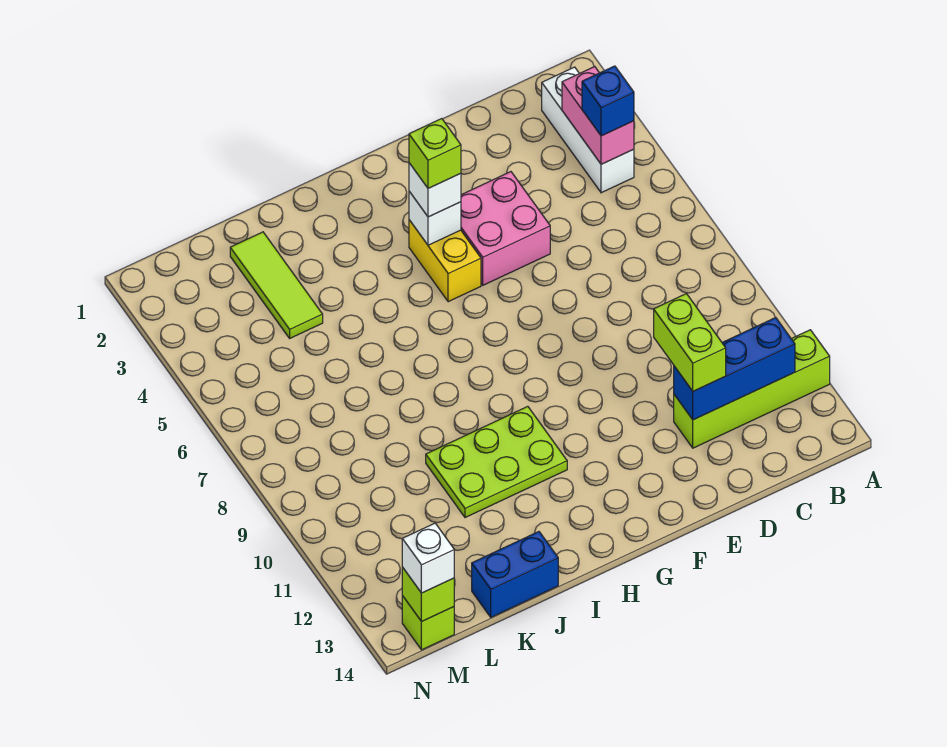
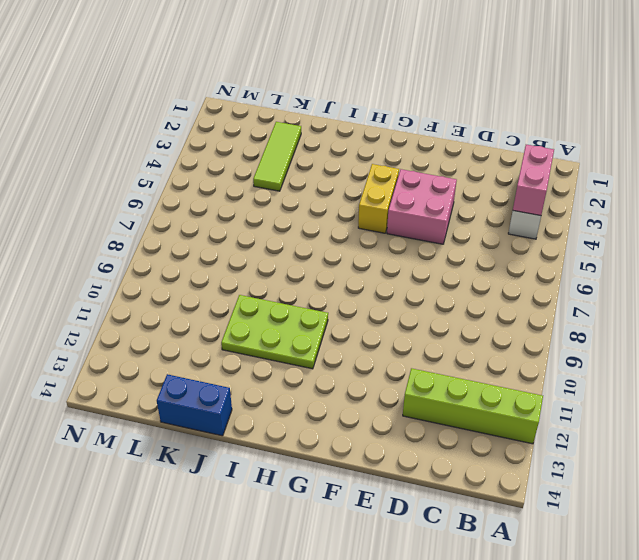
none -> lime 1x1 brick [402,596,454,650]
none -> blue 1x3 brick [674,318,795,420]
none -> white 1x1 brick [409,191,461,245]

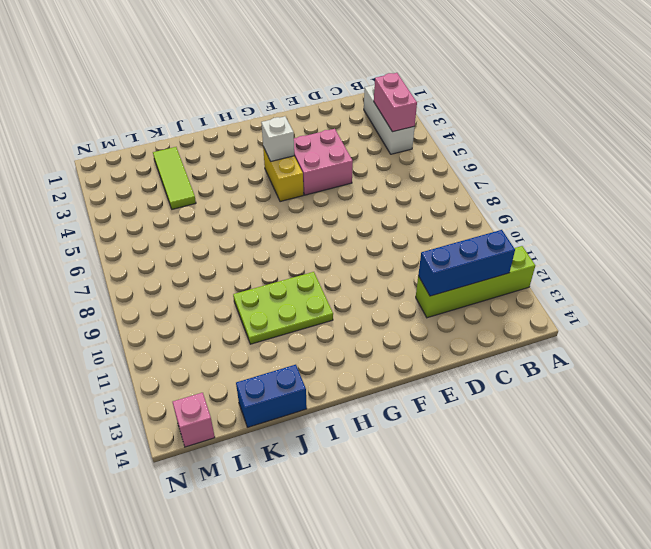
pink 1x1 brick [173,393,215,447] -> lime 1x1 brick [402,596,454,650]
none -> lime 1x1 brick [402,567,454,622]
none -> blue 1x1 brick [582,66,634,136]
none -> lime 1x2 brick [654,294,726,391]

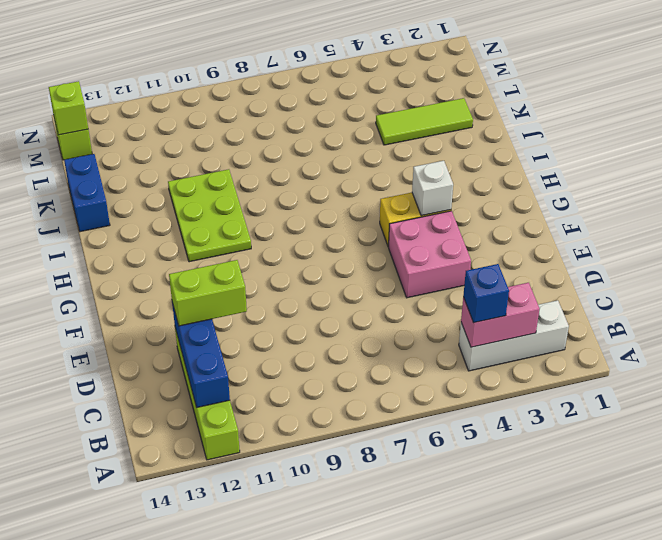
none -> white 1x1 brick [409,163,461,217]
none -> white 1x1 brick [402,523,454,593]
none -> lime 1x1 brick [409,119,461,188]

